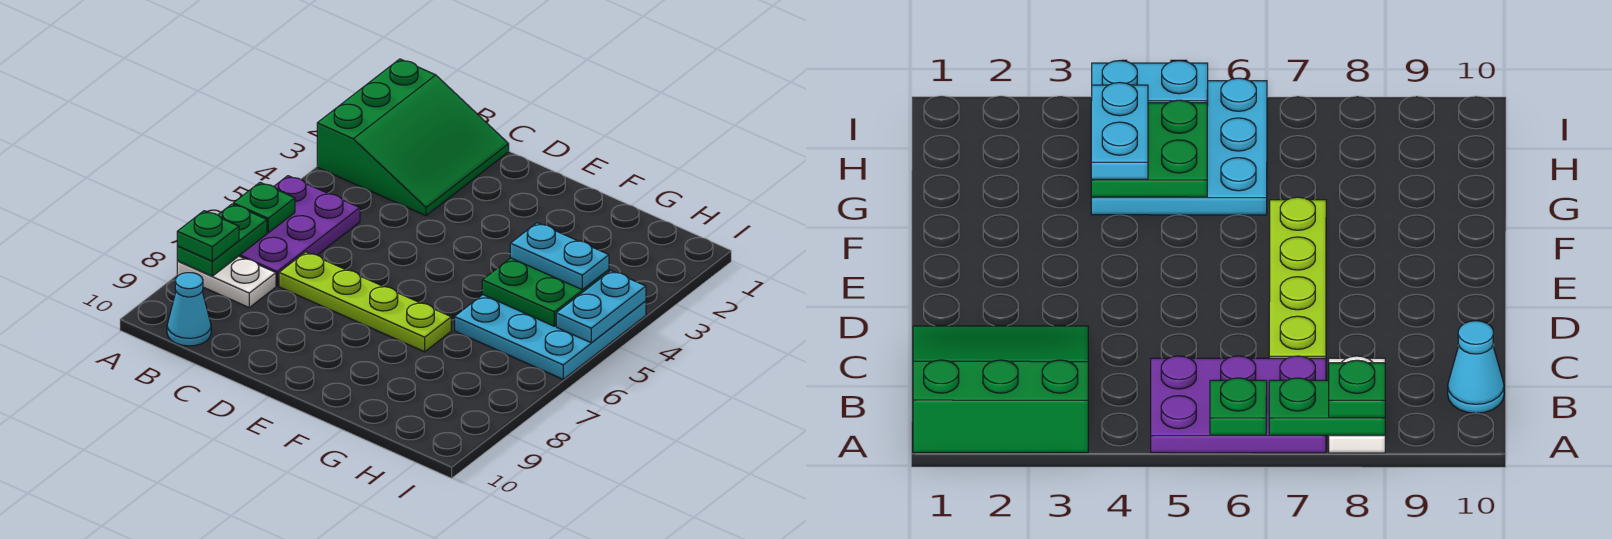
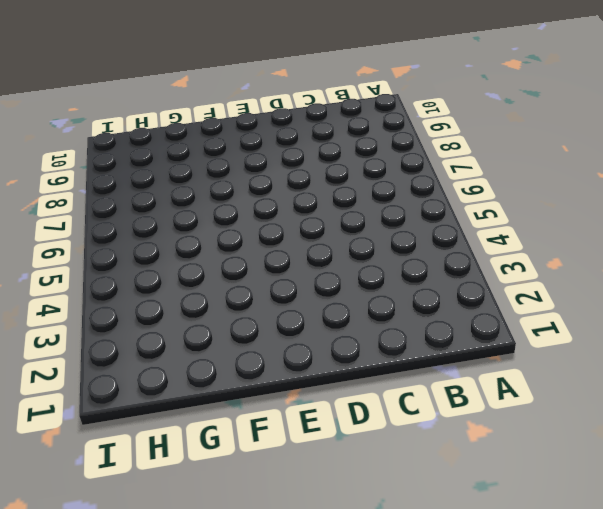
none -> green 3x3 slope [317,59,509,216]
none -> purple 2x3 plate [239,176,360,286]
none -> white 1x2 plate [177,256,276,307]

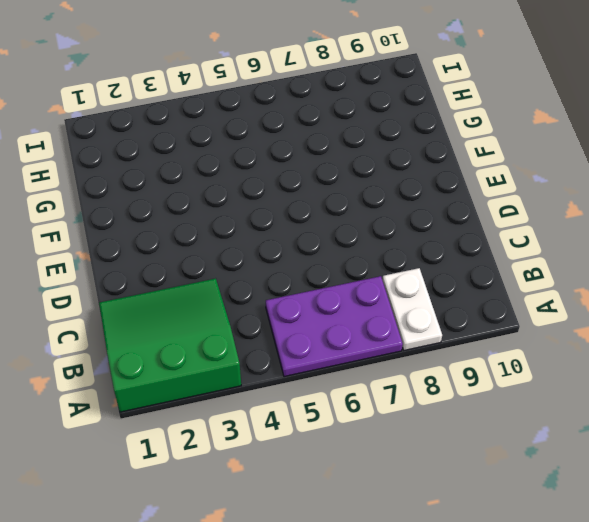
none -> cyan 1x1 cone [167,273,211,346]
none -> lime 1x4 plate [279,252,451,352]
none -> cyan 3x3 plate [455,295,646,379]

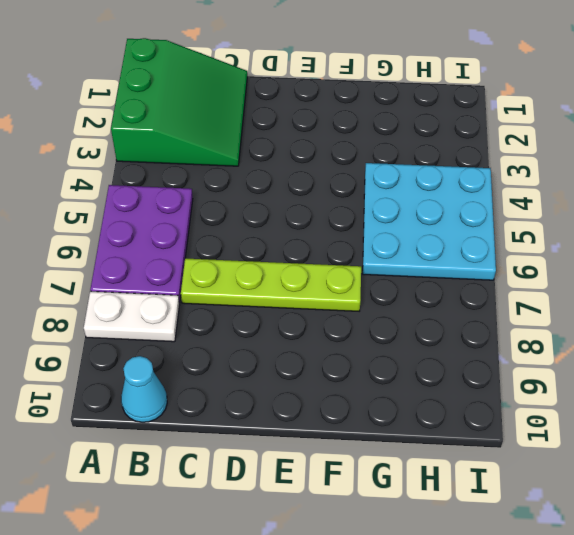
none -> green 1x1 plate [233,182,295,233]
none -> green 1x2 plate [177,204,267,276]
none -> green 2x2 plate [482,258,609,326]

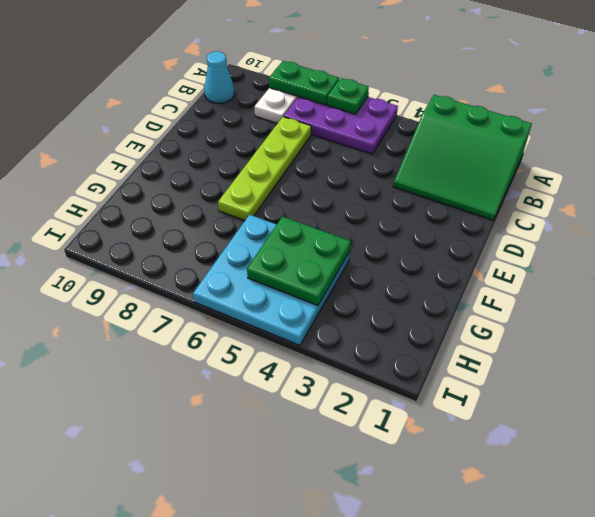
none -> cyan 1x2 plate [556,271,646,343]
none -> green 1x1 plate [177,211,239,261]
none -> cyan 1x2 plate [510,223,609,290]

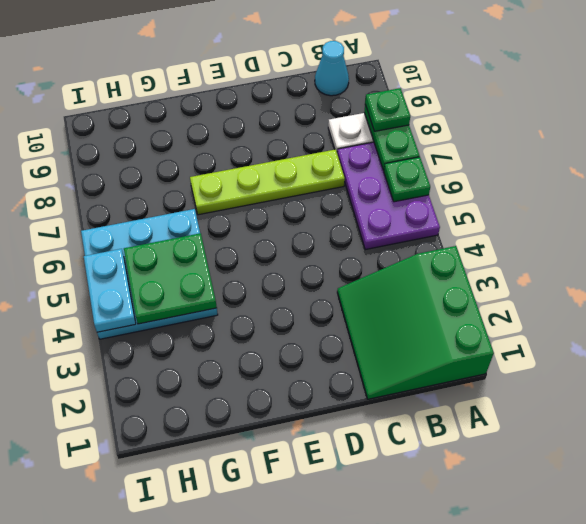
none -> cyan 1x2 plate [510,223,609,290]

